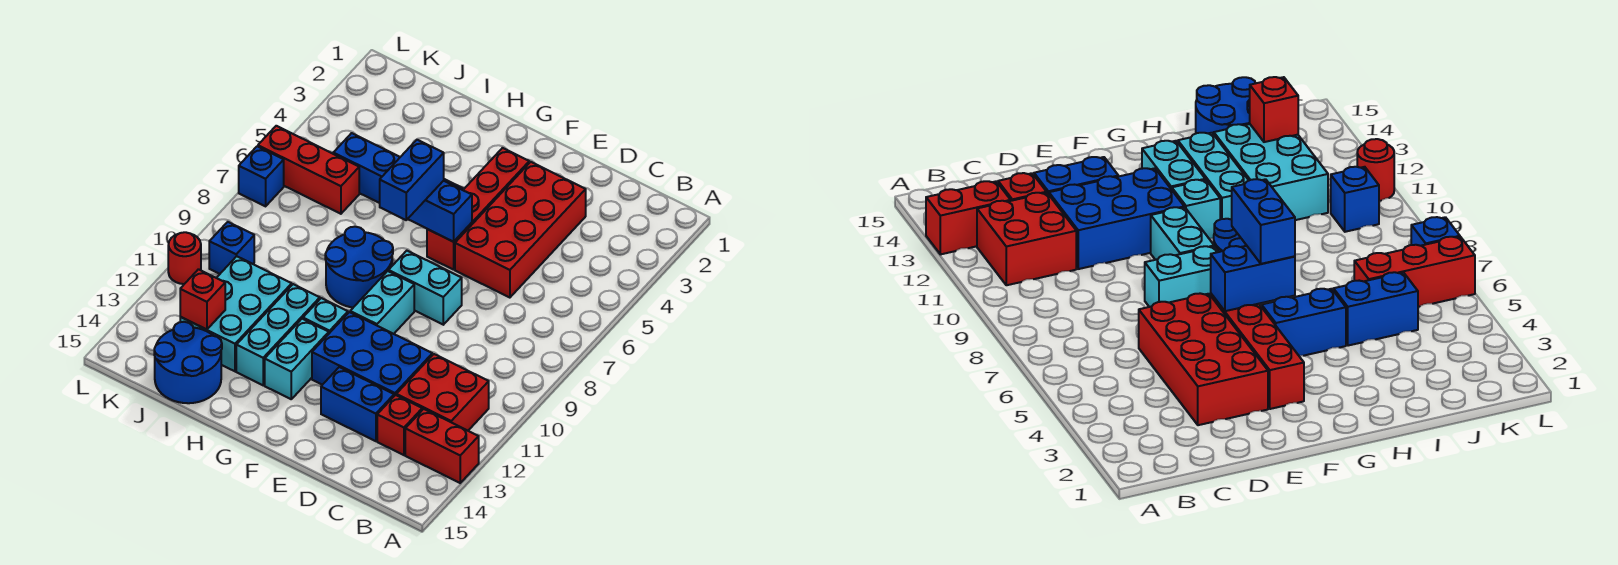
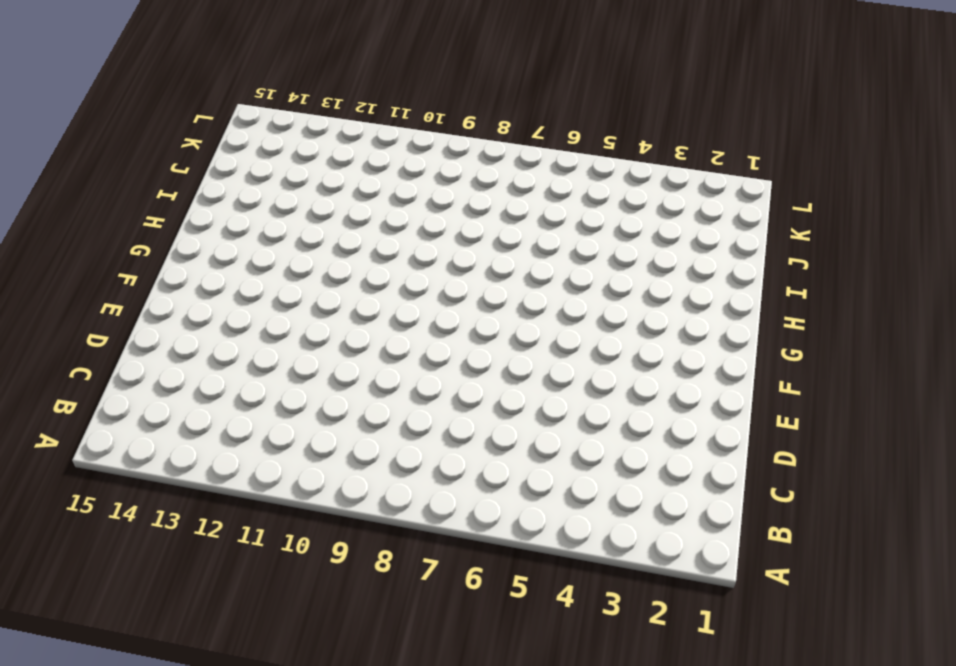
none -> red 1x2 brick [405,409,479,483]
none -> red 2x2 brick [396,354,489,431]
none -> red 1x1 brick [377,395,422,455]

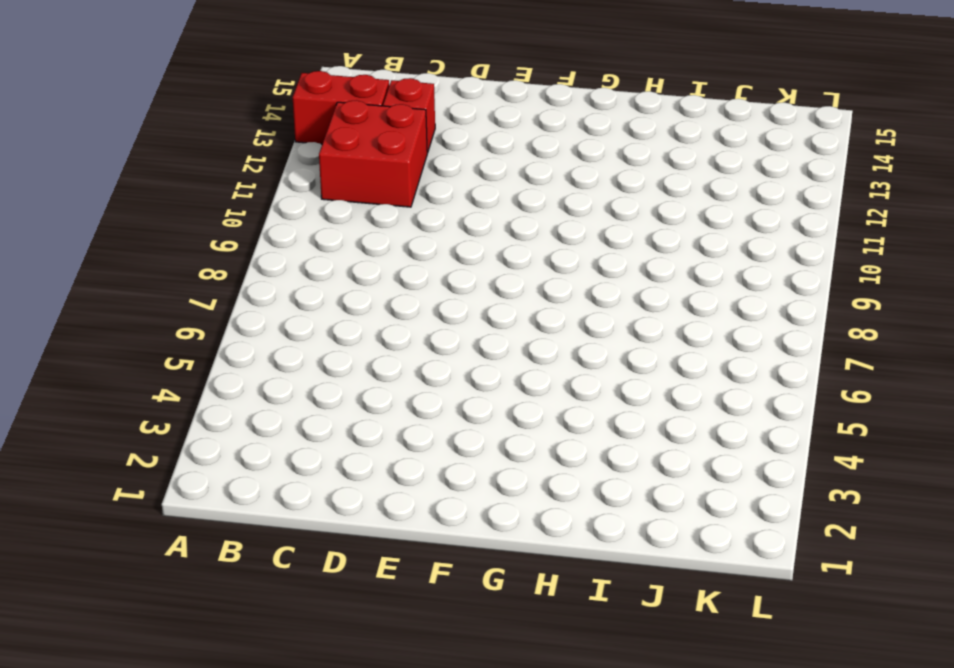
none -> red 2x4 brick [455,162,586,298]
none -> blue 2x3 brick [312,312,432,396]
none -> blue 1x2 brick [321,367,394,441]

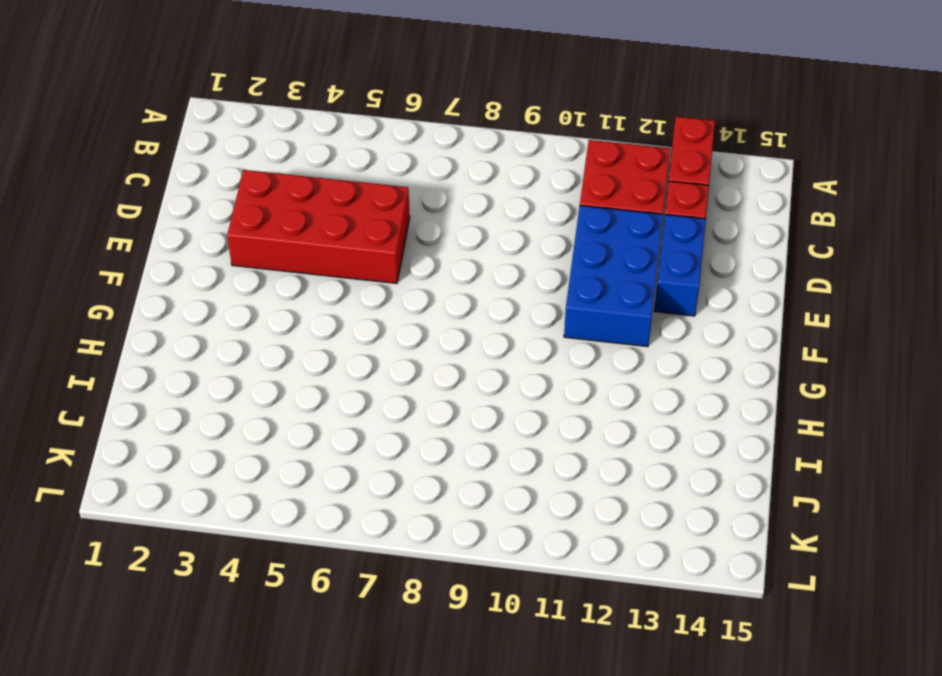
none -> cyan 1x2 brick [389,251,462,325]
none -> red 1x4 brick [427,148,529,270]
none -> cyan 1x2 brick [350,271,414,334]

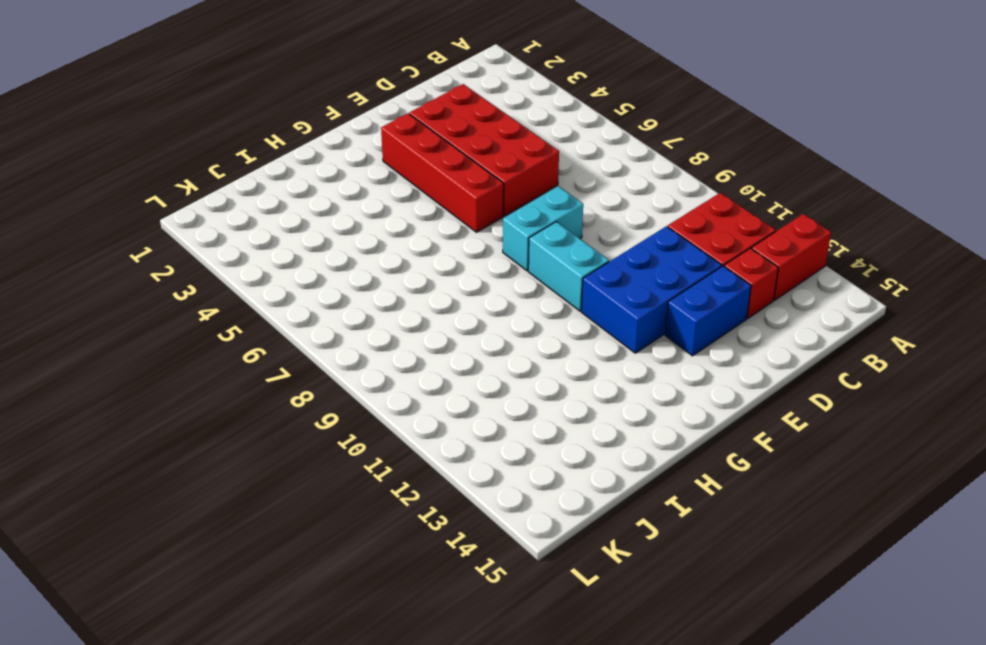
none -> blue 1x2 brick [1262,289,1346,356]
none -> blue 2x2 round brick [325,227,393,307]
none -> cyan 1x1 brick [303,298,348,333]

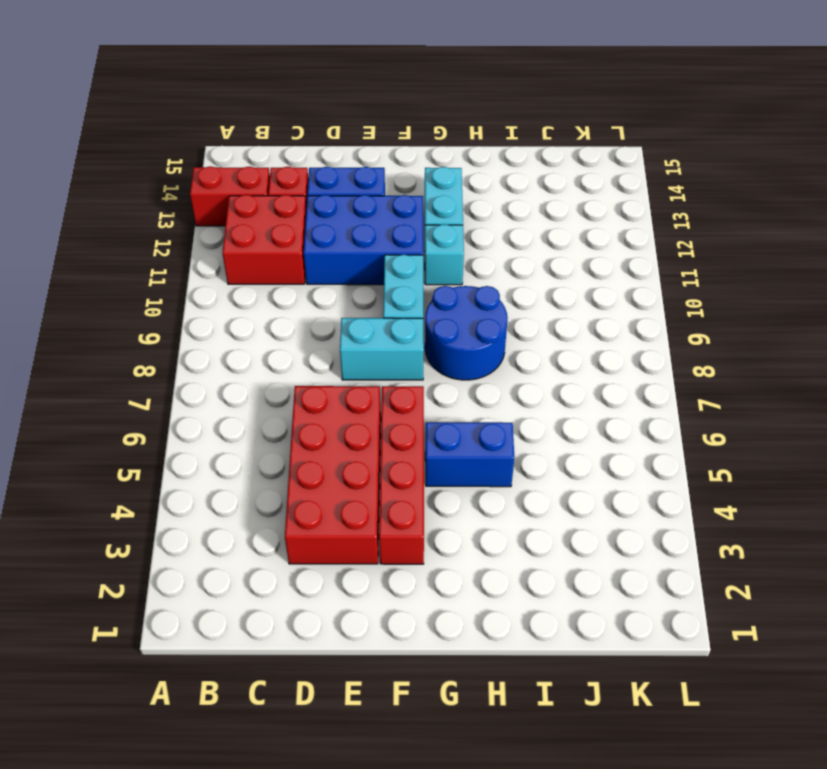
none -> cyan 1x3 brick [236,284,320,385]
none -> blue 1x2 brick [333,133,400,203]
none -> cyan 2x3 brick [180,256,292,371]

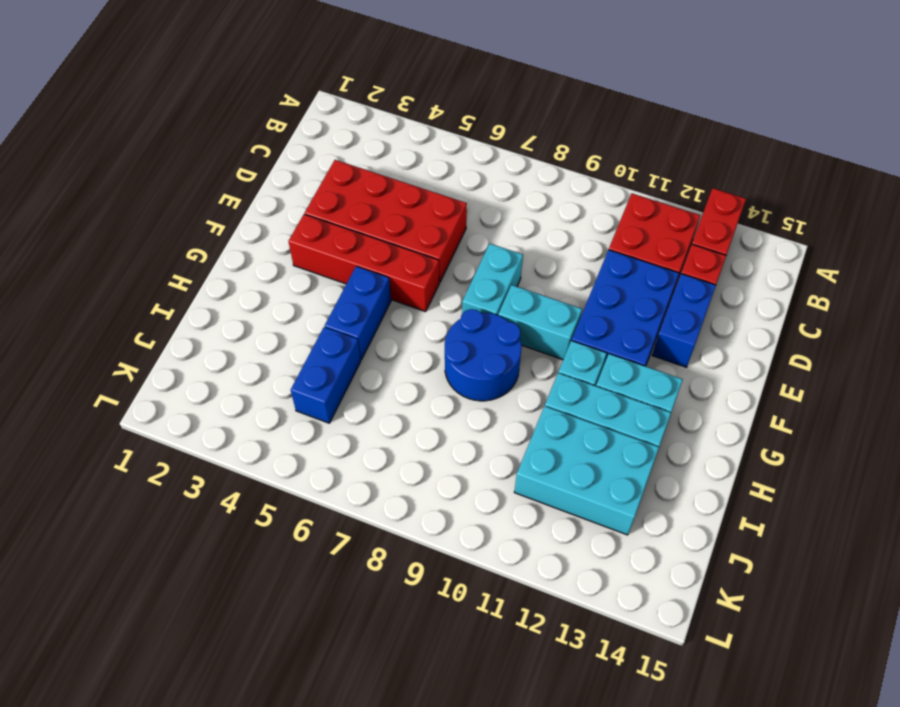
none -> blue 2x2 round brick [154,322,222,403]
none -> red 1x3 brick [258,126,359,214]
none -> blue 1x1 brick [209,222,254,274]

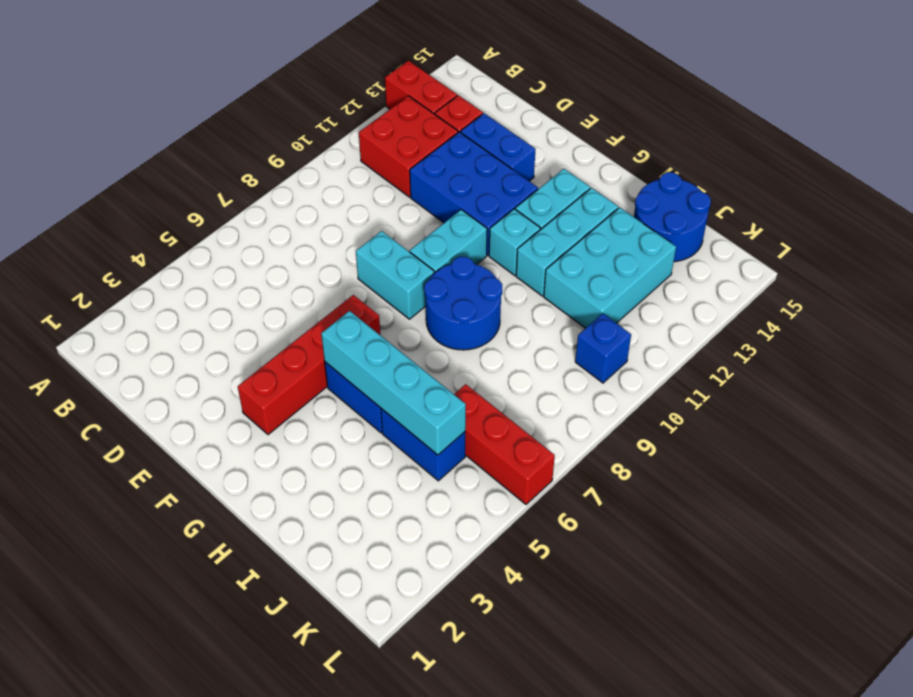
cyan 1x4 brick [321,311,466,455] -> none
none -> red 2x4 brick [455,162,586,298]
none -> blue 1x1 brick [239,146,284,206]
none -> red 1x1 round brick [168,232,201,284]

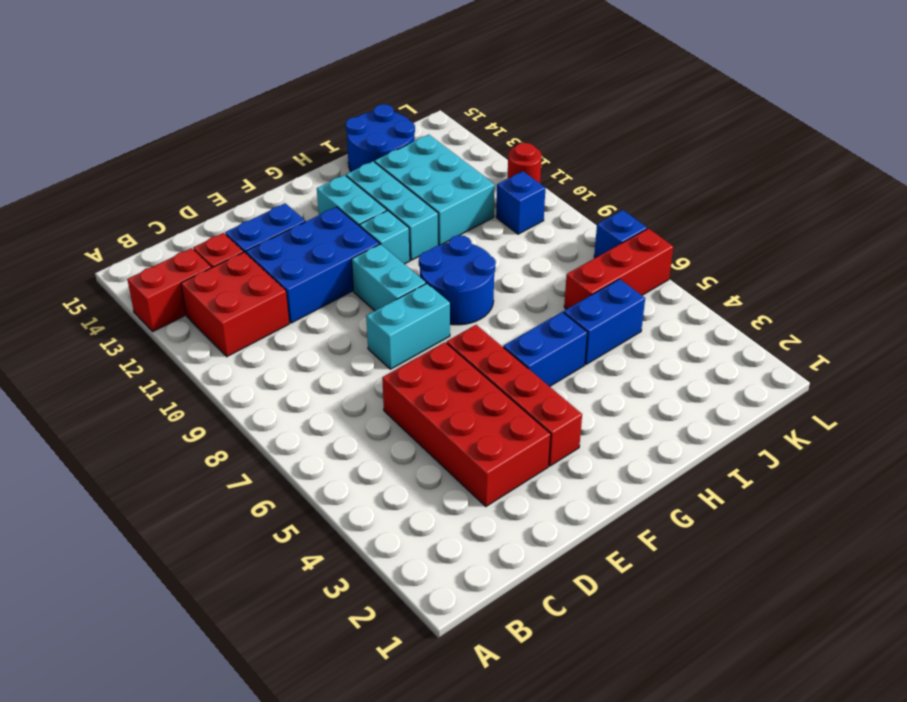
none -> blue 1x2 brick [408,181,472,242]
none -> red 1x1 brick [180,269,225,330]
none -> blue 1x2 brick [380,140,444,220]

